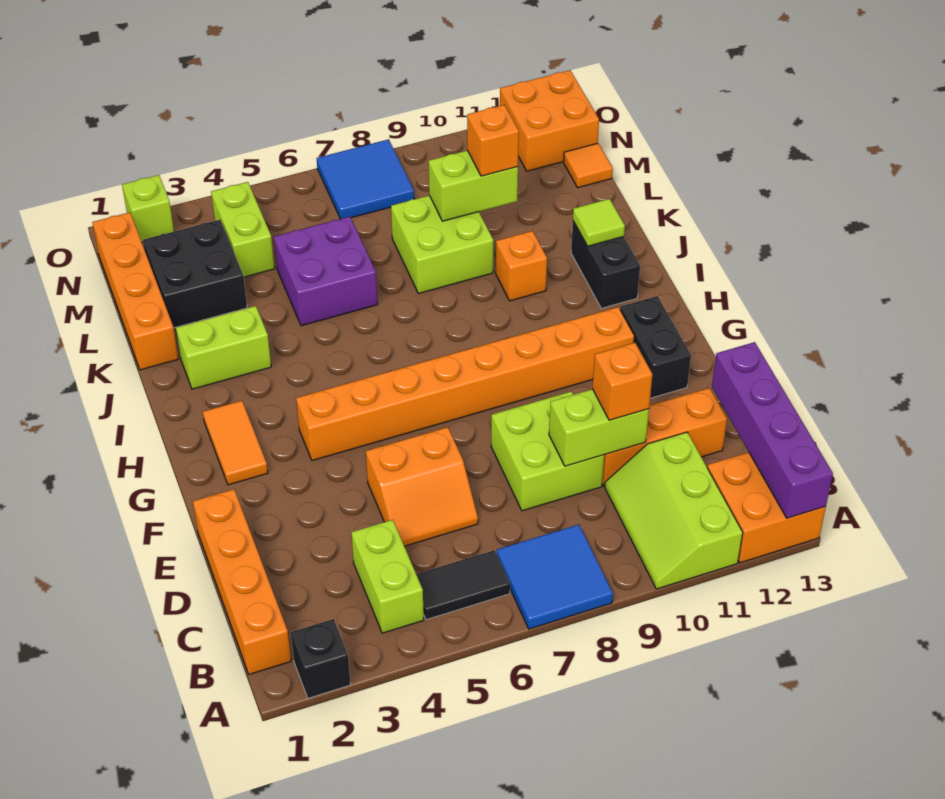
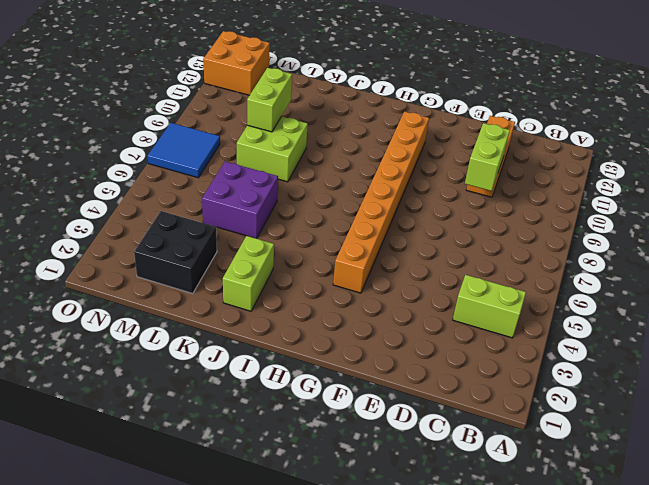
none -> black 1x1 brick [291,619,351,698]
none -> blue 2x2 tile [497,525,613,629]
none -> lime 2x3 slope [605,432,743,589]
none -> orange 2x2 brick [707,452,826,563]

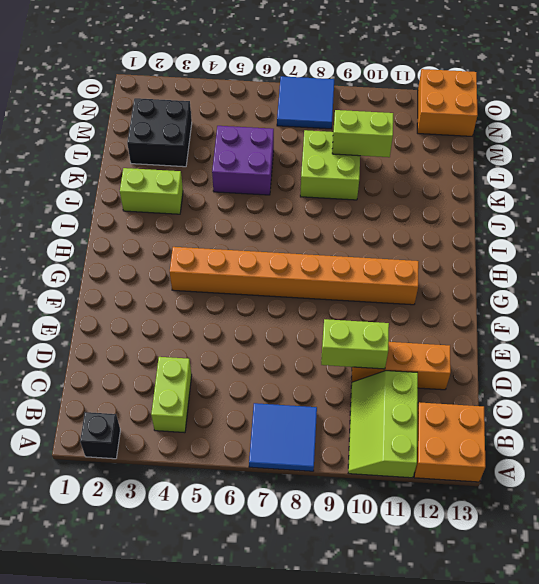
none -> orange 1x4 brick [193,489,291,674]
none -> black 1x2 tile [416,550,510,620]
none -> orange 2x2 slope [366,427,478,546]
none -> lime 2x2 brick [491,391,604,511]

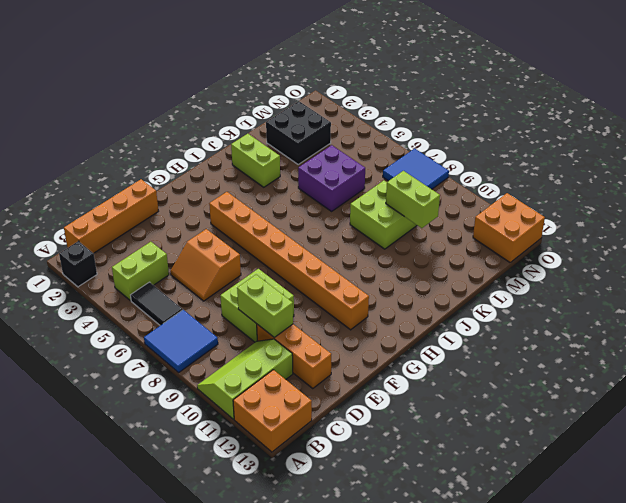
none -> black 1x2 brick [620,296,691,398]
none -> orange 1x2 tile [203,401,268,485]
none -> black 1x2 brick [571,221,640,308]
none -> orange 1x1 brick [496,231,547,301]

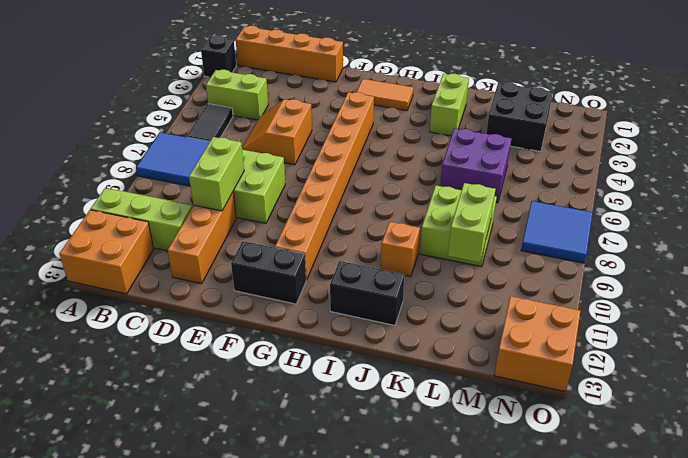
none -> orange 1x4 brick [92,212,178,370]
none -> lime 1x2 brick [211,182,275,277]
none -> orange 1x1 tile [564,143,613,188]
none -> lime 1x1 brick [122,175,174,242]

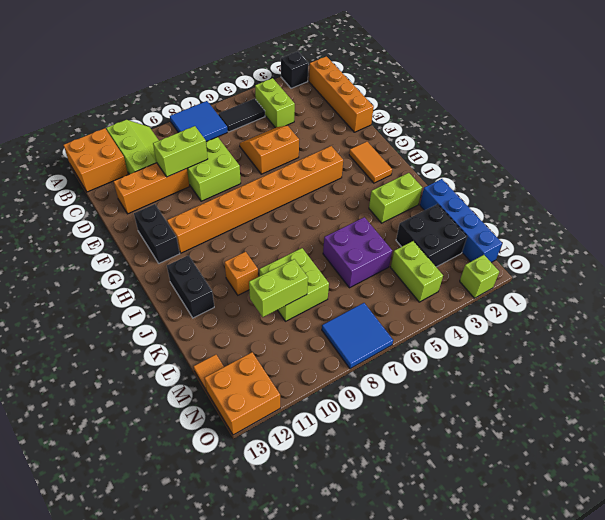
blue 1x4 brick [420,179,502,262] -> orange 1x4 brick [92,212,178,370]
none -> purple 1x4 brick [712,342,833,518]
none -> lime 1x1 tile [573,199,625,246]
none -> orange 1x1 brick [592,343,652,420]
none -> orange 1x1 brick [467,105,519,176]

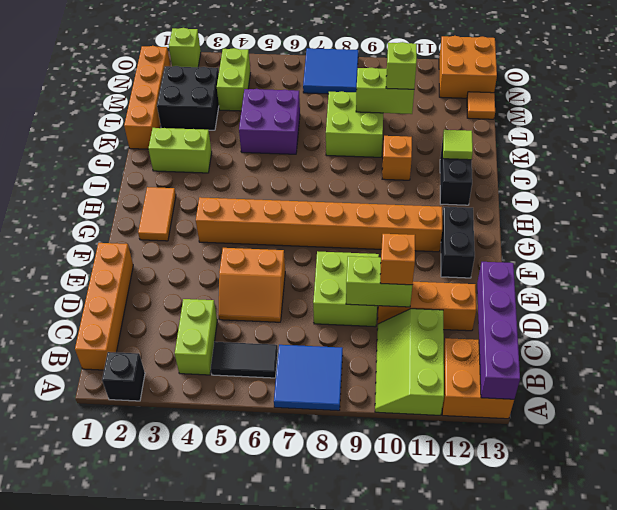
lime 1x1 brick [386,42,417,89] -> orange 1x1 brick [467,105,519,176]

